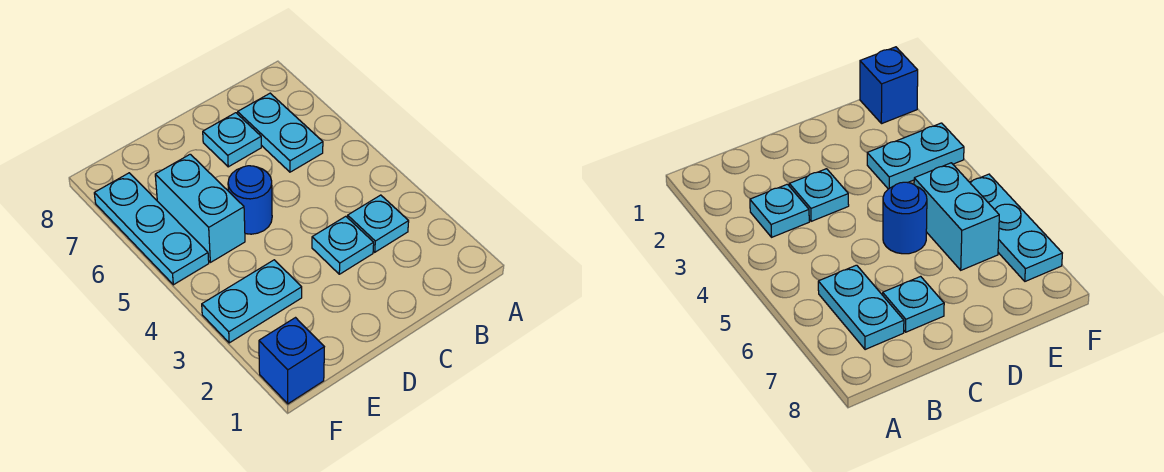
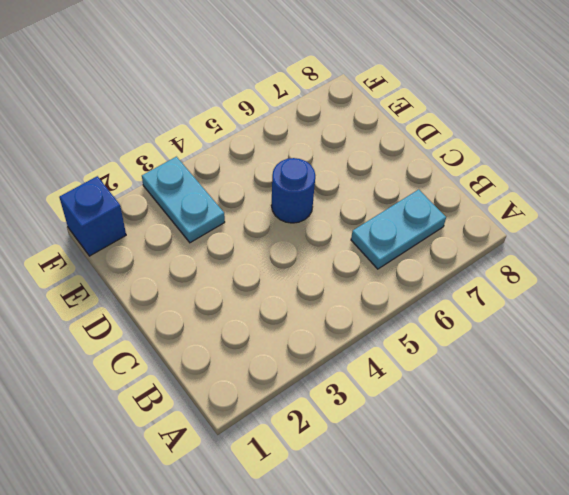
none -> cyan 1x1 plate [348,195,409,252]
none -> cyan 1x1 plate [312,216,374,274]

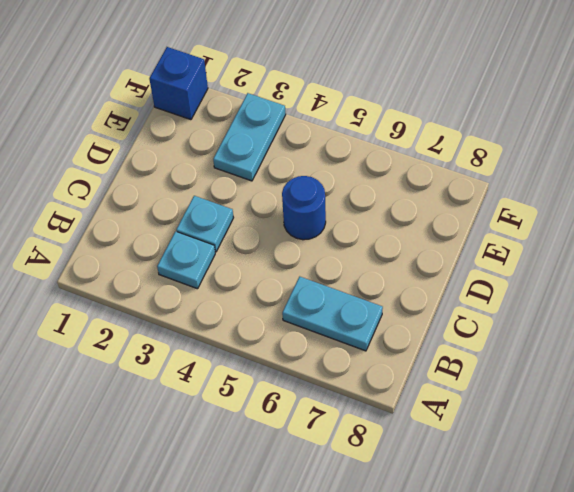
none -> cyan 1x1 plate [203,113,261,167]
none -> cyan 1x2 brick [155,154,245,262]

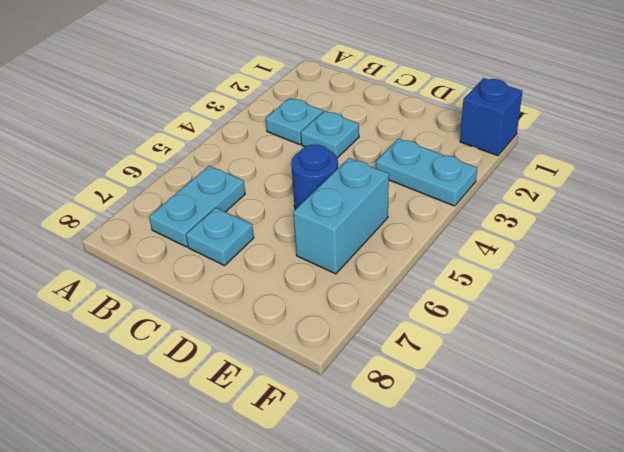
none -> cyan 1x3 plate [94,173,209,285]

